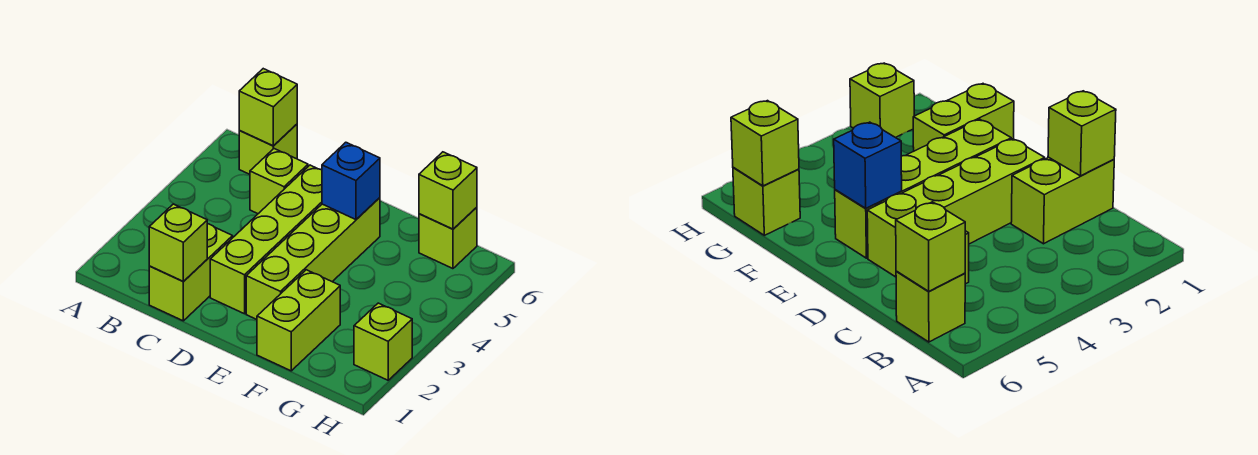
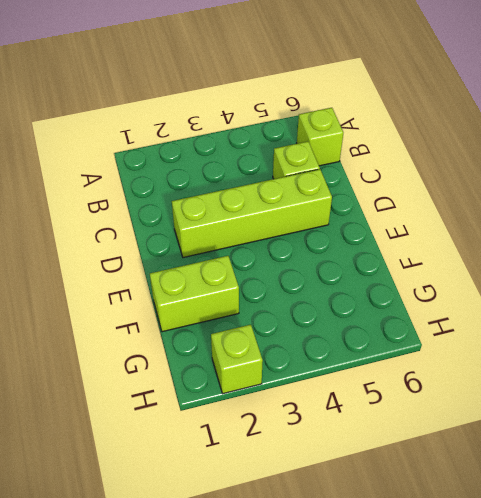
none -> lime 1x2 brick [149,224,233,321]
none -> lime 1x4 brick [246,198,380,319]
none -> lime 1x1 brick [419,207,477,269]

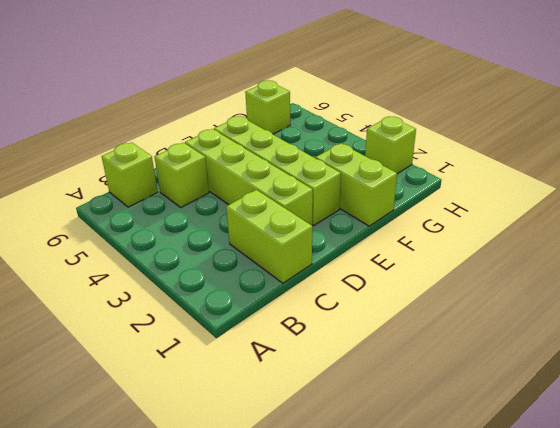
none -> lime 1x1 brick [239,69,297,146]
none -> lime 1x1 brick [149,204,207,281]
none -> blue 1x1 brick [322,142,380,220]

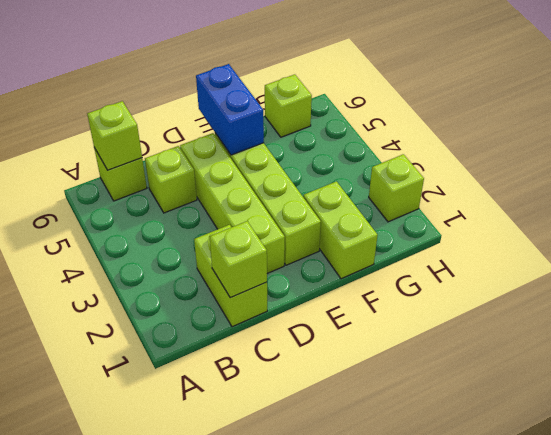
blue 1x2 brick [196,64,264,155] -> blue 1x1 brick [322,142,380,220]
none -> lime 1x1 brick [419,152,477,229]

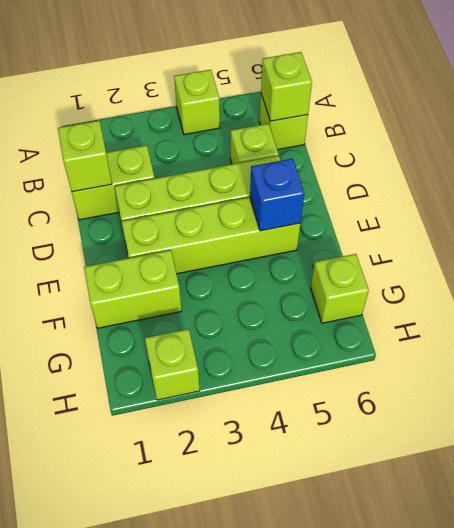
lime 1x1 brick [174,70,220,135] -> lime 1x1 brick moved to [419,152,477,229]

